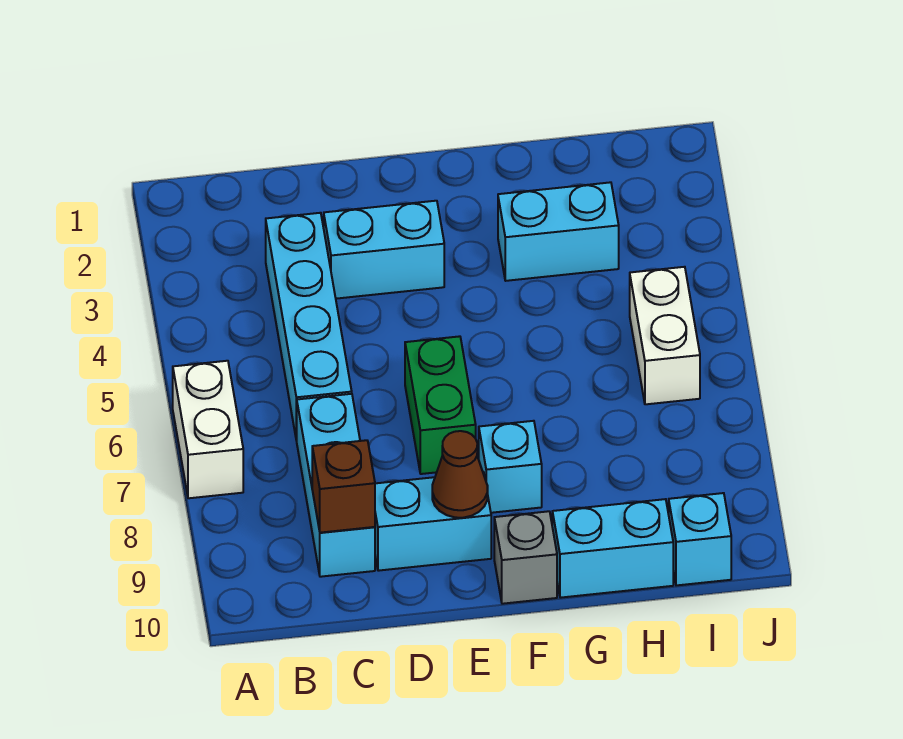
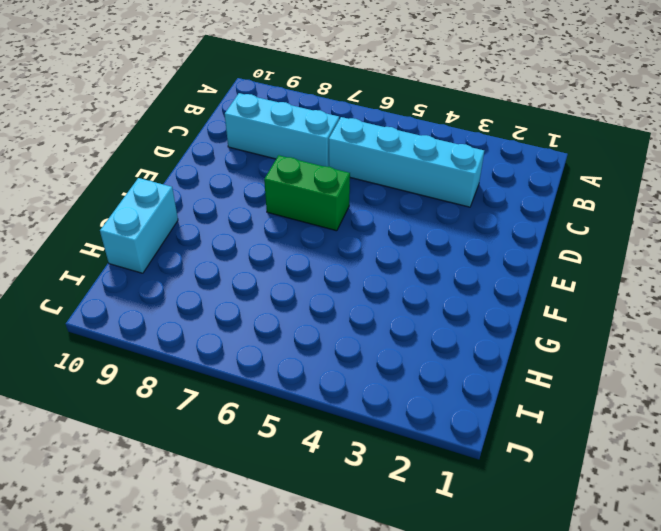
none -> white 1x2 brick [173,361,243,498]
none -> cyan 1x2 brick [324,201,444,299]
none -> cyan 1x2 brick [375,472,491,571]

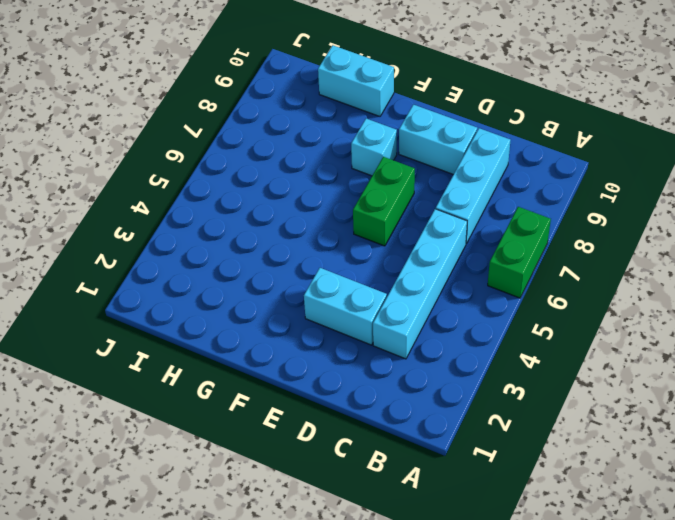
green 1x2 brick [488,207,551,298] -> white 1x2 brick [173,361,243,498]
none -> grey 1x1 brick [494,511,557,604]
none -> cyan 1x2 brick [498,182,619,281]
none -> white 1x2 brick [630,267,700,404]

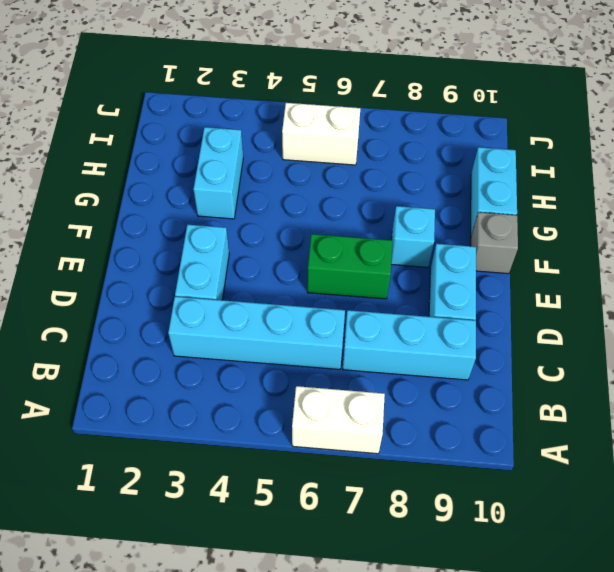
none -> cyan 1x1 brick [669,493,731,585]
none -> brown 1x1 brick [312,440,375,533]
none -> brown 1x1 cone [432,431,488,518]

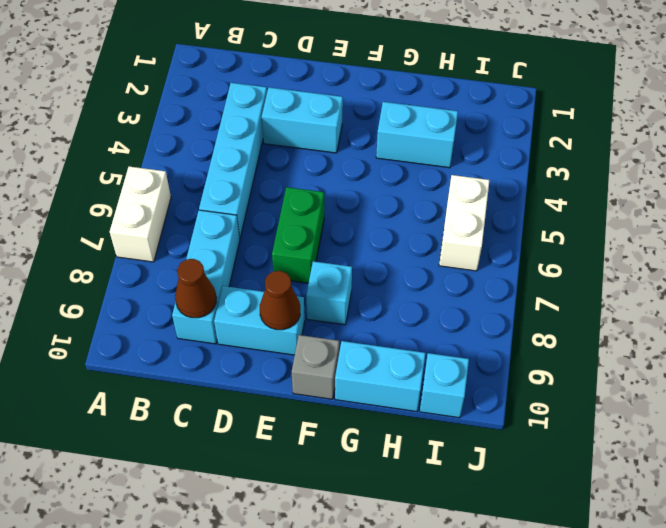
brown 1x1 cone [175,259,217,318] -> brown 1x1 brick [312,440,375,533]

